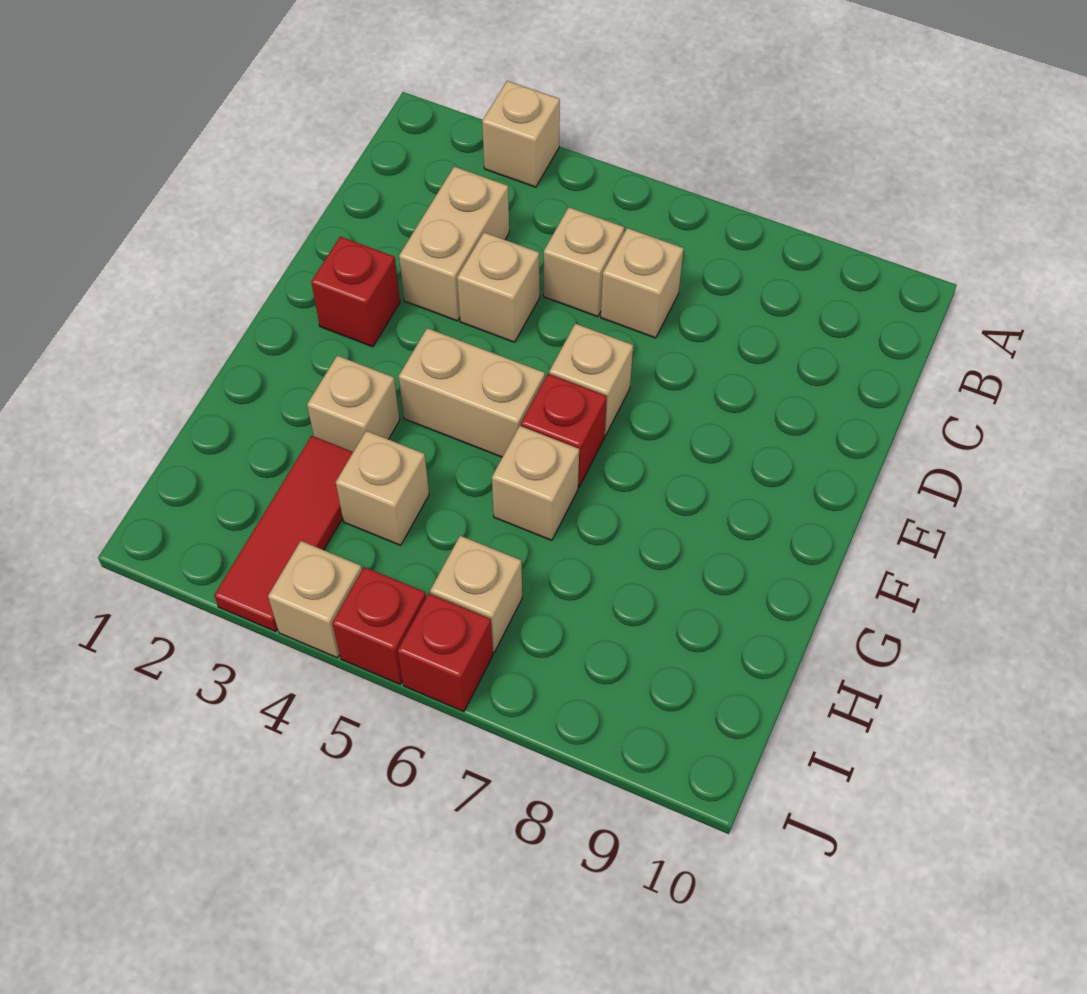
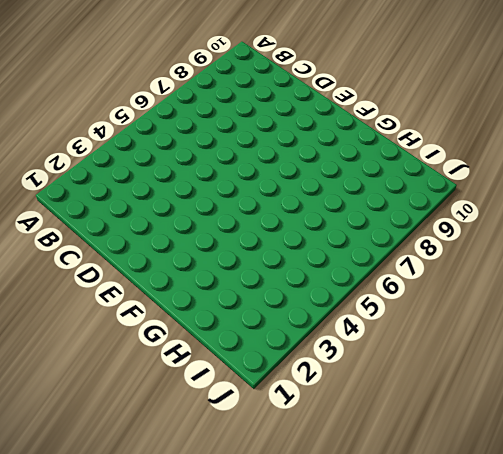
none -> tan 1x1 brick [482,81,560,187]
none -> tan 1x2 brick [399,167,509,321]
none -> tan 1x1 brick [544,207,624,317]

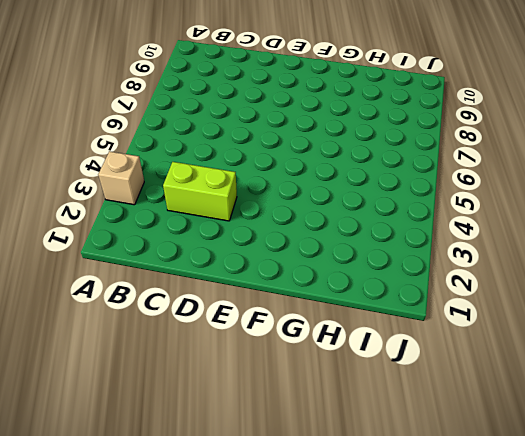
lime 1x2 brick [163,162,237,221] -> tan 1x2 brick [399,167,509,321]
none -> tan 1x1 brick [544,207,624,317]
none -> tan 1x1 brick [601,228,684,338]
none -> tan 1x1 brick [457,232,540,342]

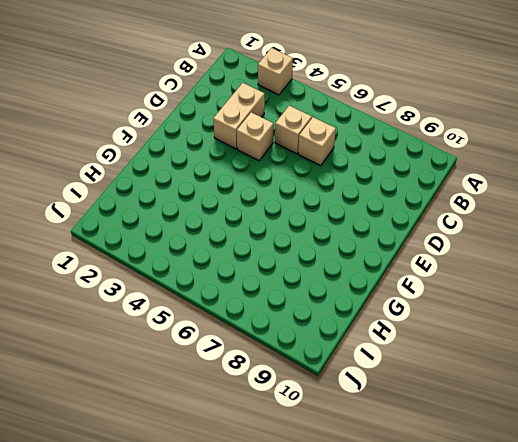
none -> red 1x1 brick [311,237,400,347]
none -> tan 1x1 brick [549,324,633,436]
none -> tan 1x2 brick [399,328,545,457]

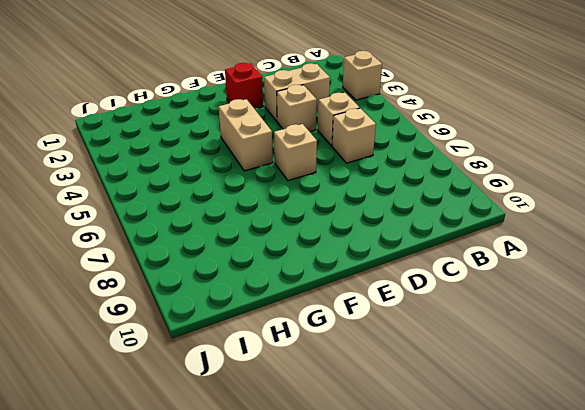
none -> red 1x1 brick [521,374,607,487]
none -> tan 1x1 brick [307,355,400,452]
none -> tan 1x1 brick [492,426,579,540]

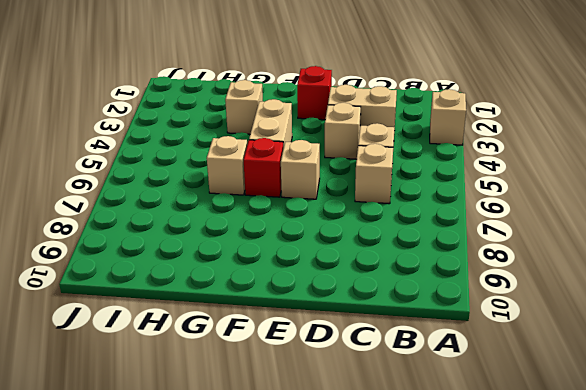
none -> red 1x3 tile [214,436,353,632]
none -> tan 1x1 brick [336,431,429,545]
none -> tan 1x1 brick [430,536,522,652]

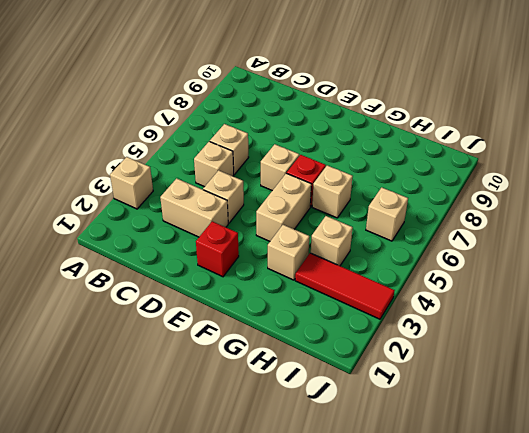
none -> tan 1x1 brick [268,541,362,658]
none -> red 1x1 brick [332,567,426,684]
none -> red 1x1 brick [398,594,493,712]

